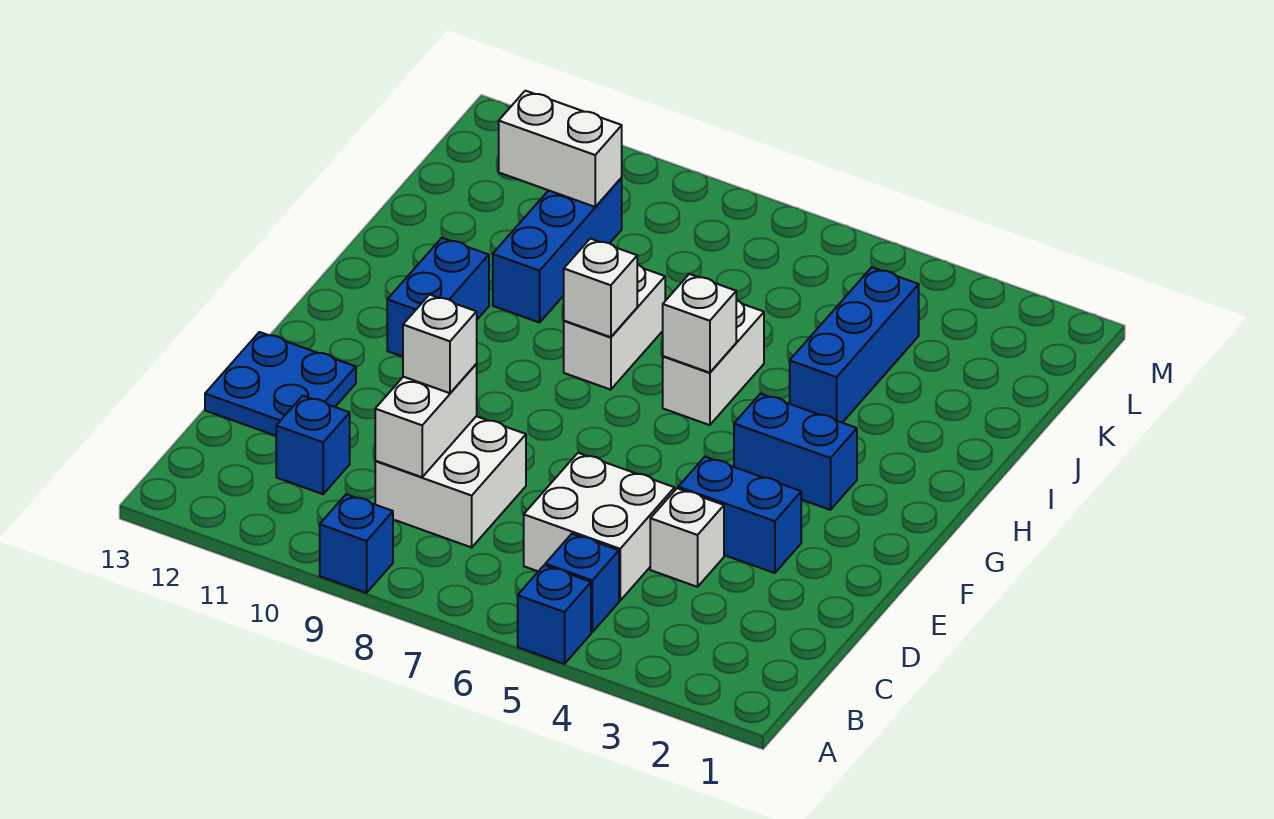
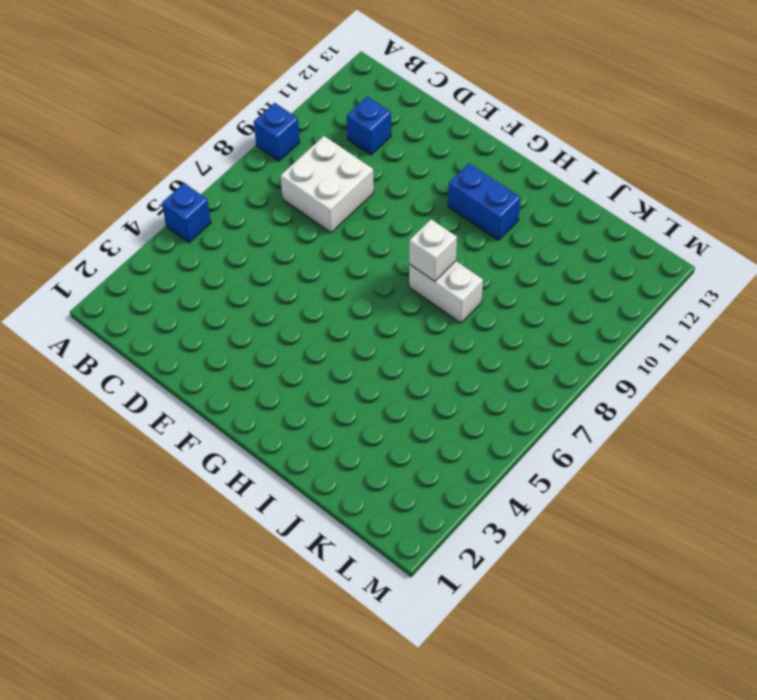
none -> blue 1x1 brick [545,534,619,632]
none -> white 2x2 brick [524,453,675,601]
none -> white 1x1 brick [650,488,724,587]

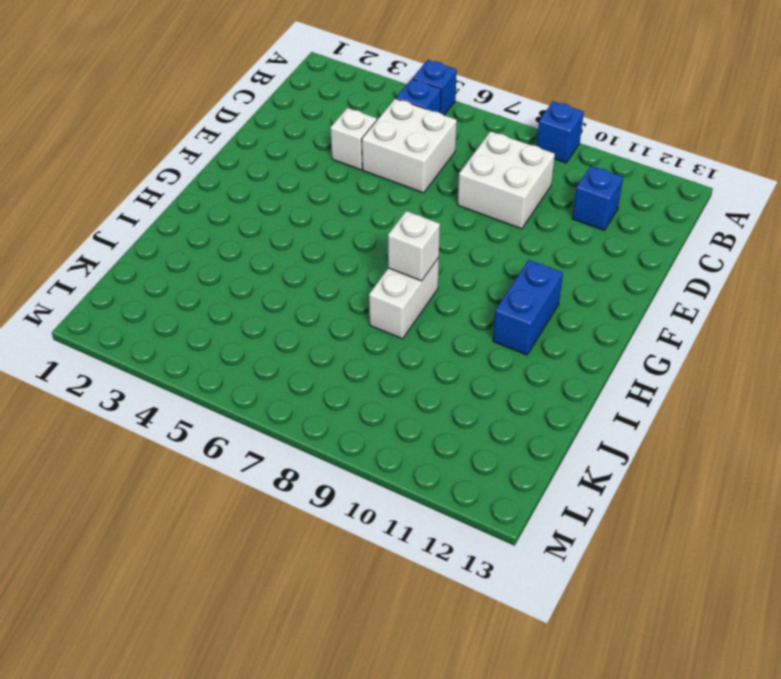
none -> blue 2x2 plate [205,332,356,436]
none -> blue 1x2 brick [678,457,801,573]
none -> blue 1x2 brick [734,394,857,510]

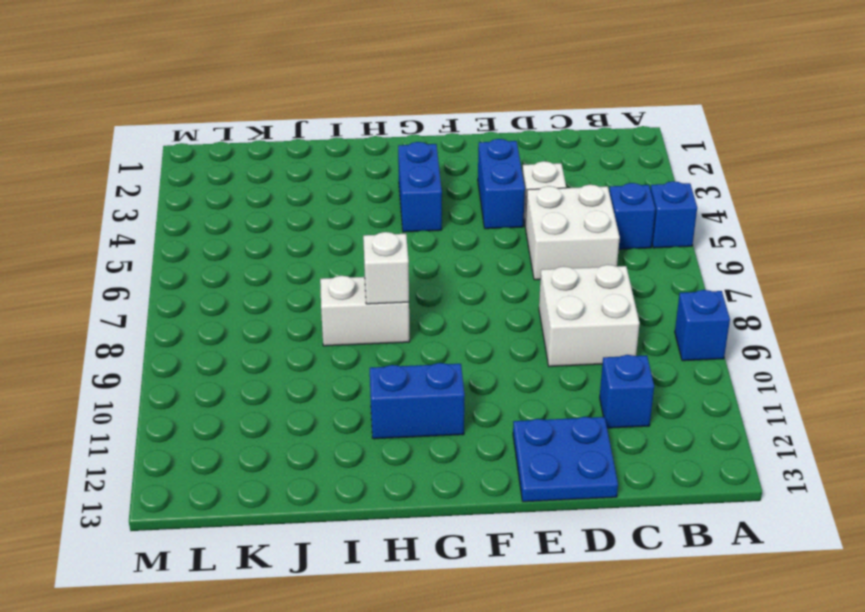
none -> white 1x2 brick [663,300,764,425]
none -> blue 1x3 brick [790,267,919,423]
none -> blue 1x3 brick [493,177,622,323]

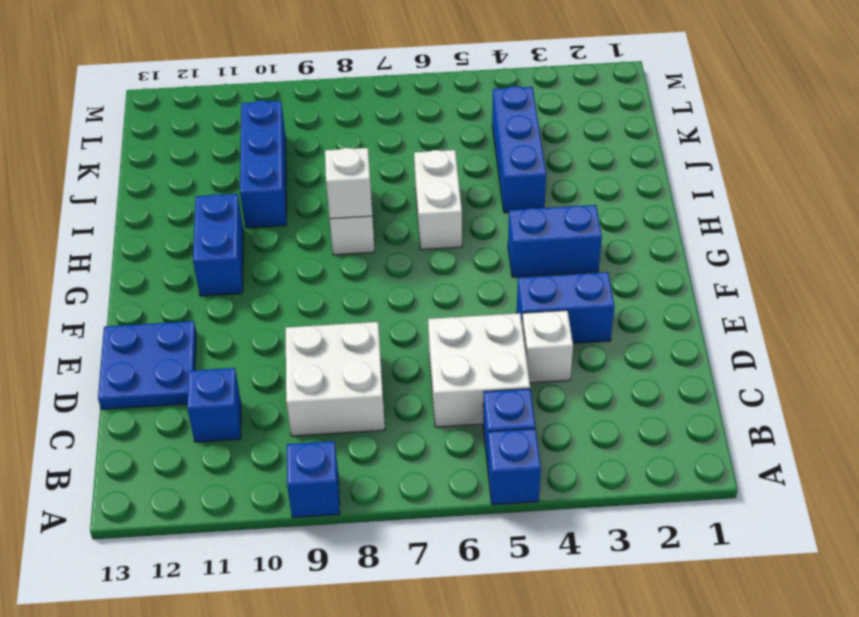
none -> white 1x2 brick [375,364,477,477]
none -> white 1x1 brick [663,274,736,373]
none -> white 1x2 brick [499,91,622,207]

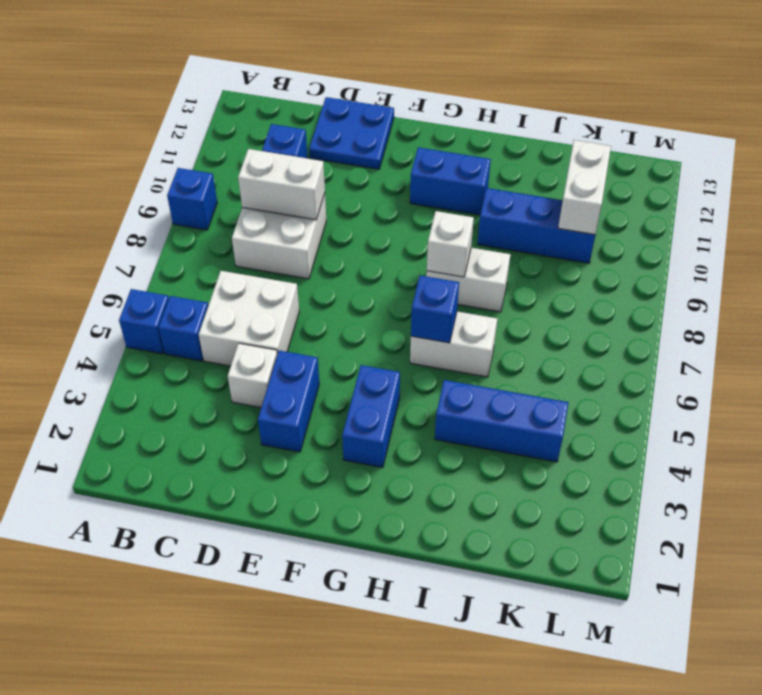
blue 1x1 brick [411,275,459,343] -> white 1x1 brick [663,274,736,373]
none -> white 1x1 brick [403,295,477,393]

